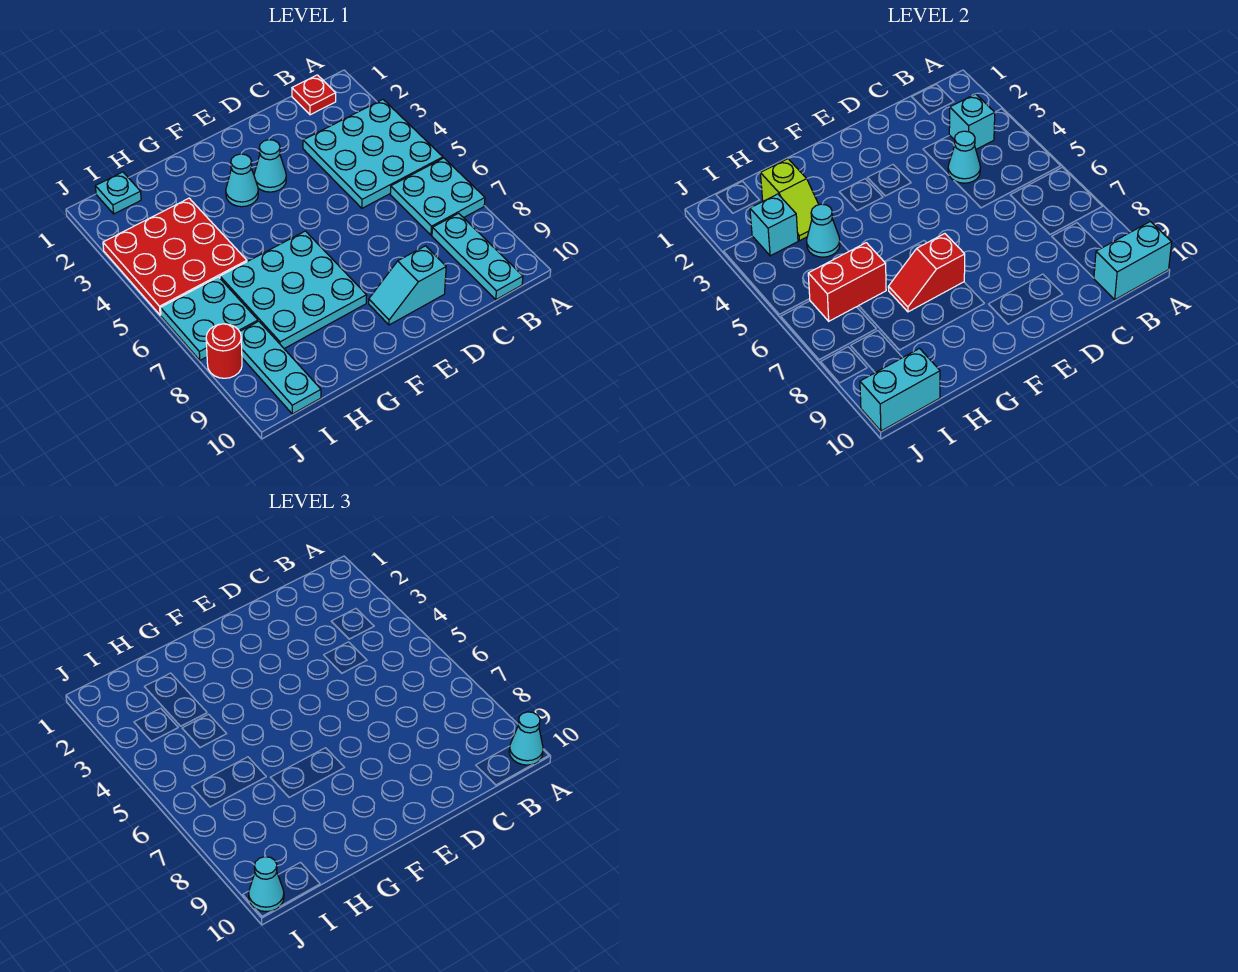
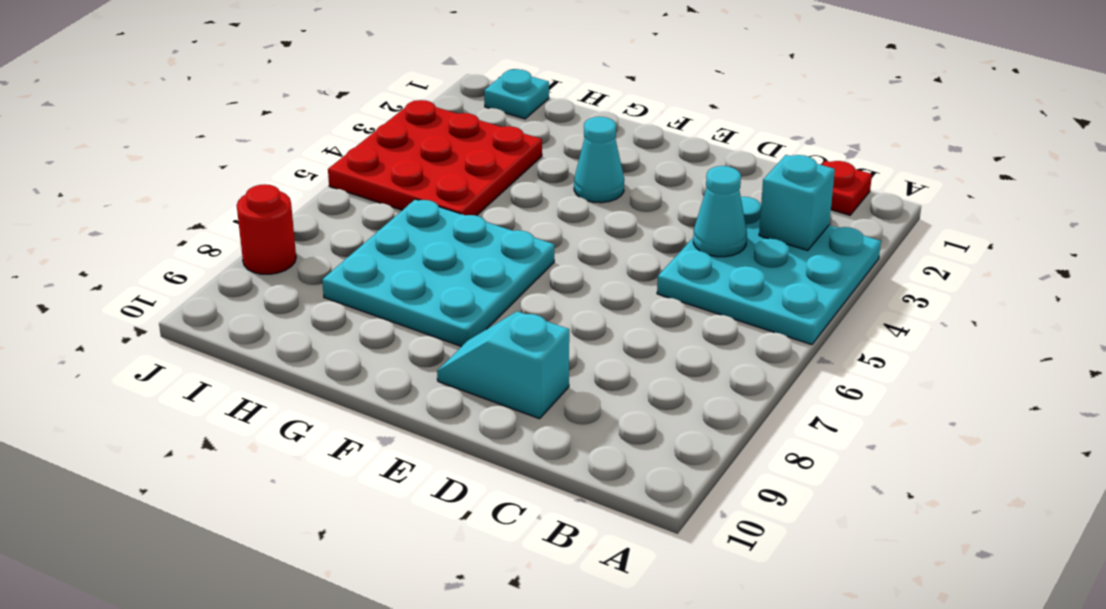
none -> cyan 2x2 plate [390,158,485,235]
none -> cyan 1x3 plate [432,213,523,300]
none -> cyan 1x1 cone [254,140,286,192]

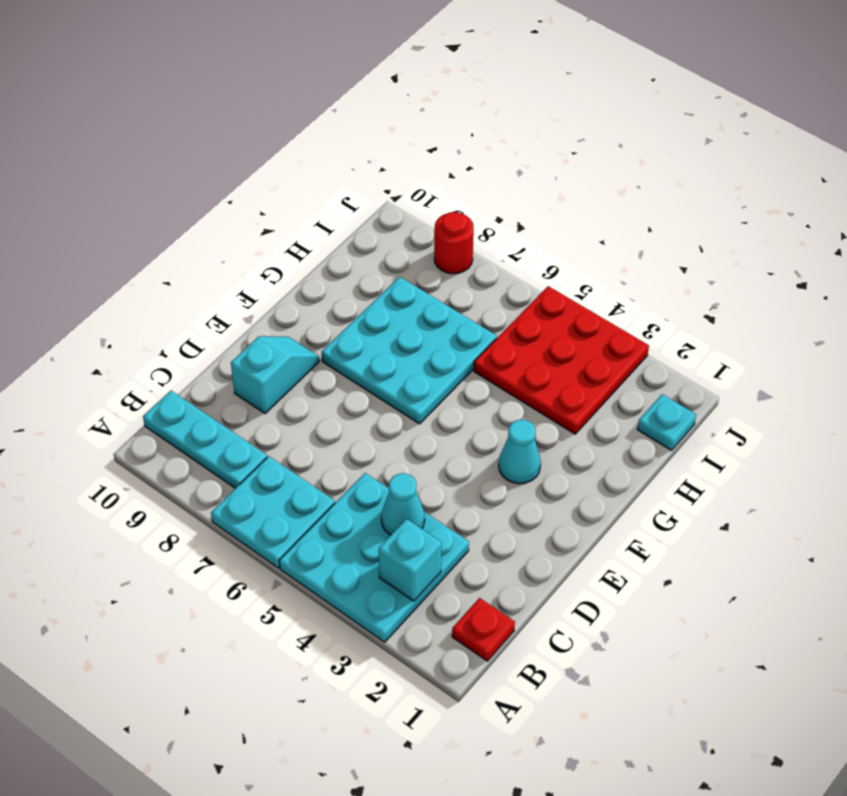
none -> cyan 1x1 cone [254,140,286,192]
none -> cyan 2x2 plate [161,277,258,360]
none -> cyan 1x3 plate [240,321,321,414]

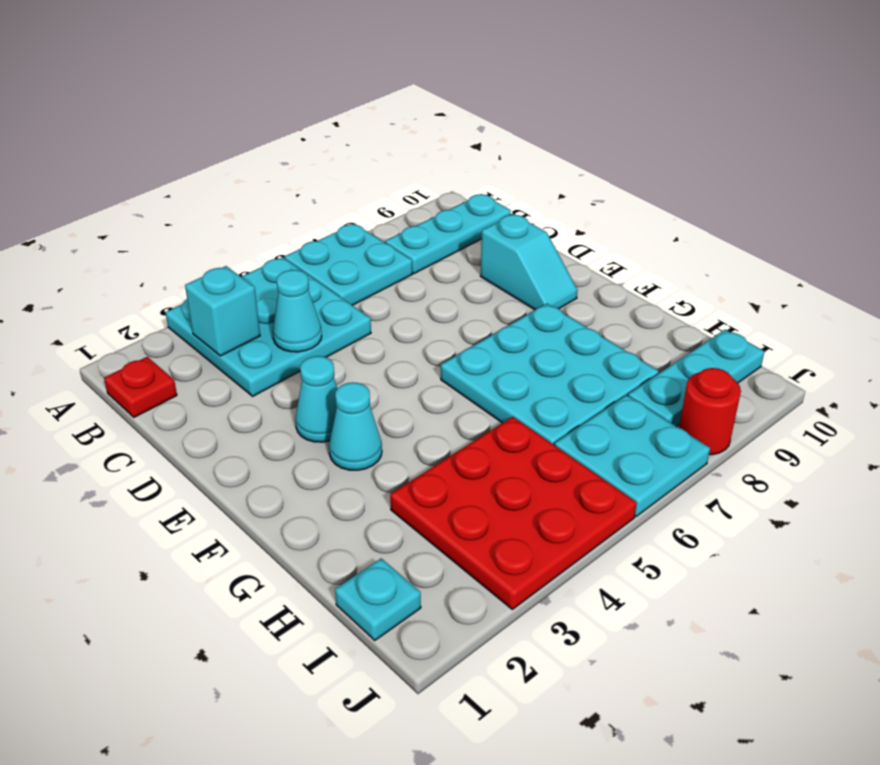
none -> cyan 1x2 brick [1094,221,1172,300]
none -> red 1x2 slope [888,234,965,312]
none -> lime 1x2 slope [760,159,819,241]

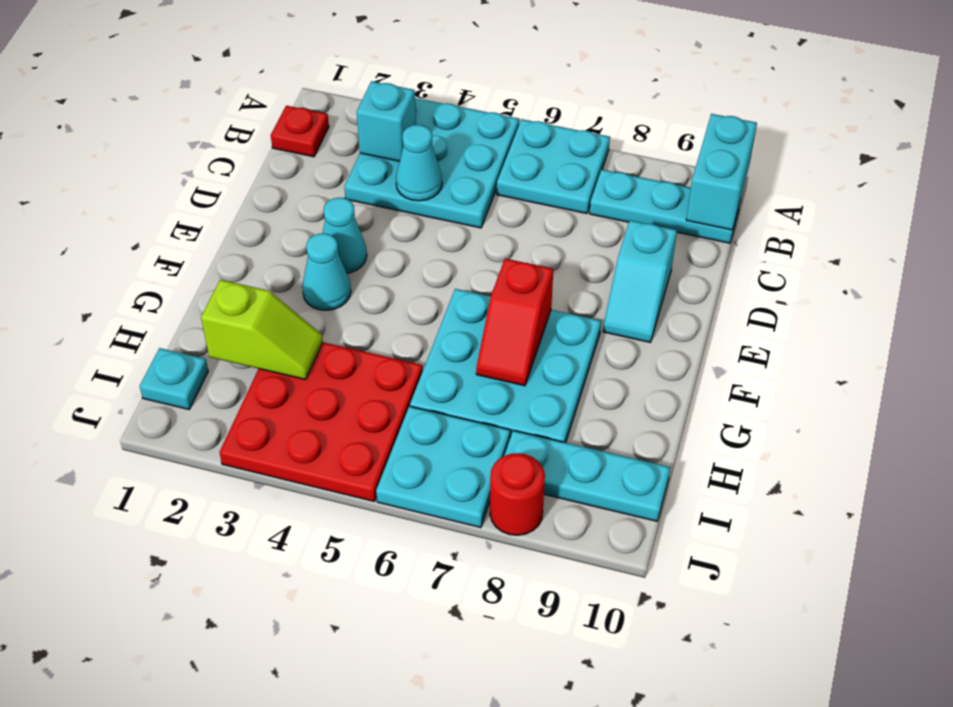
none -> cyan 1x1 cone [807,204,840,257]
none -> red 1x2 brick [808,243,886,321]
none -> cyan 1x1 brick [750,194,798,256]

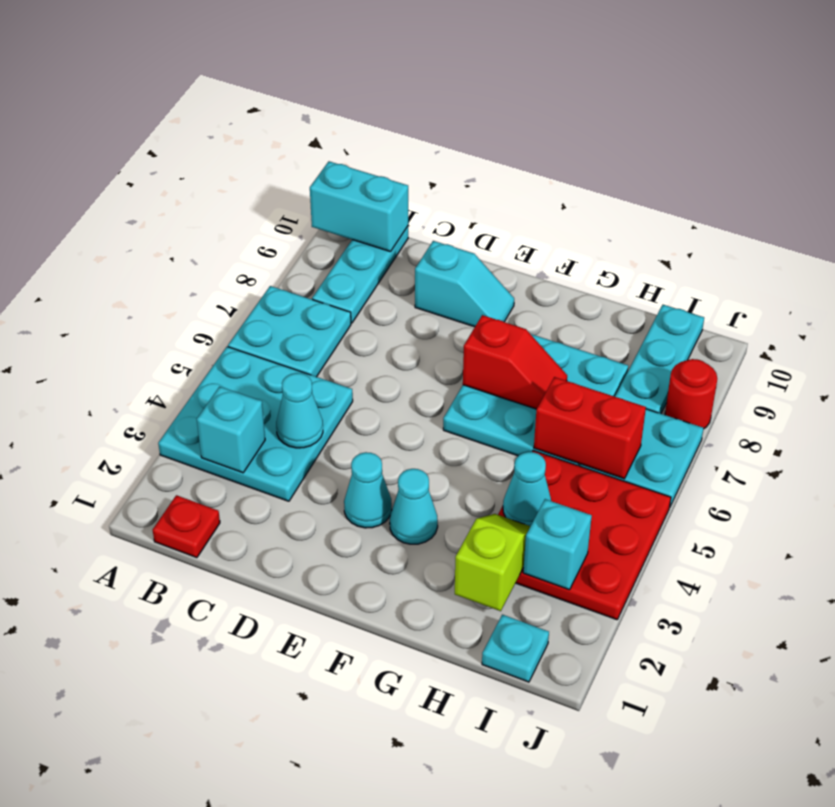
none -> cyan 1x2 brick [860,349,940,431]
none -> cyan 1x1 cone [509,712,543,765]
none -> cyan 1x1 cone [249,857,284,911]

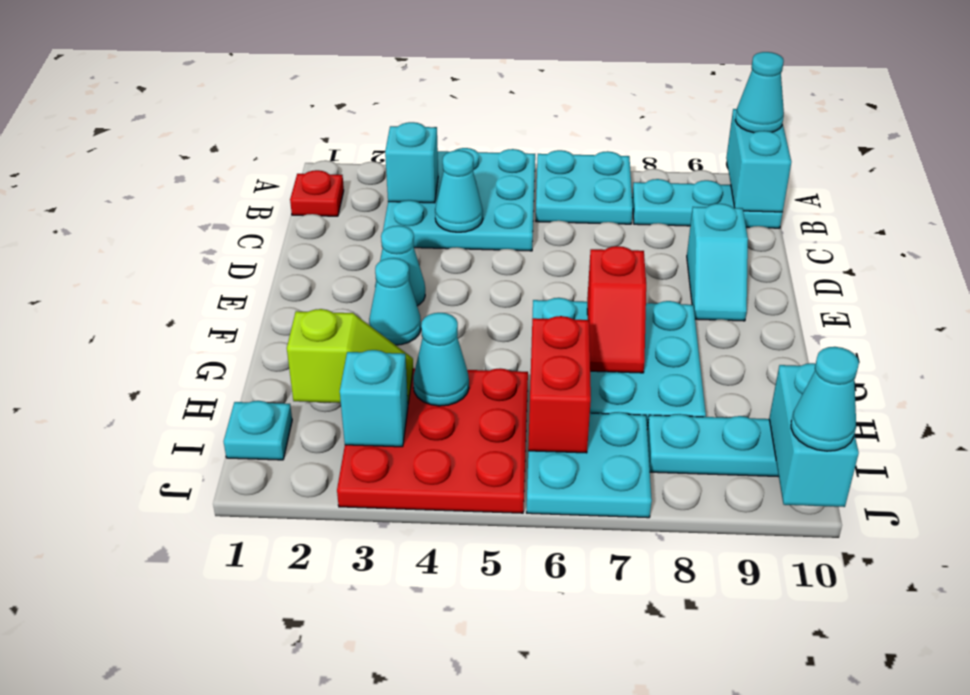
none -> red 1x1 round brick [206,324,242,378]

